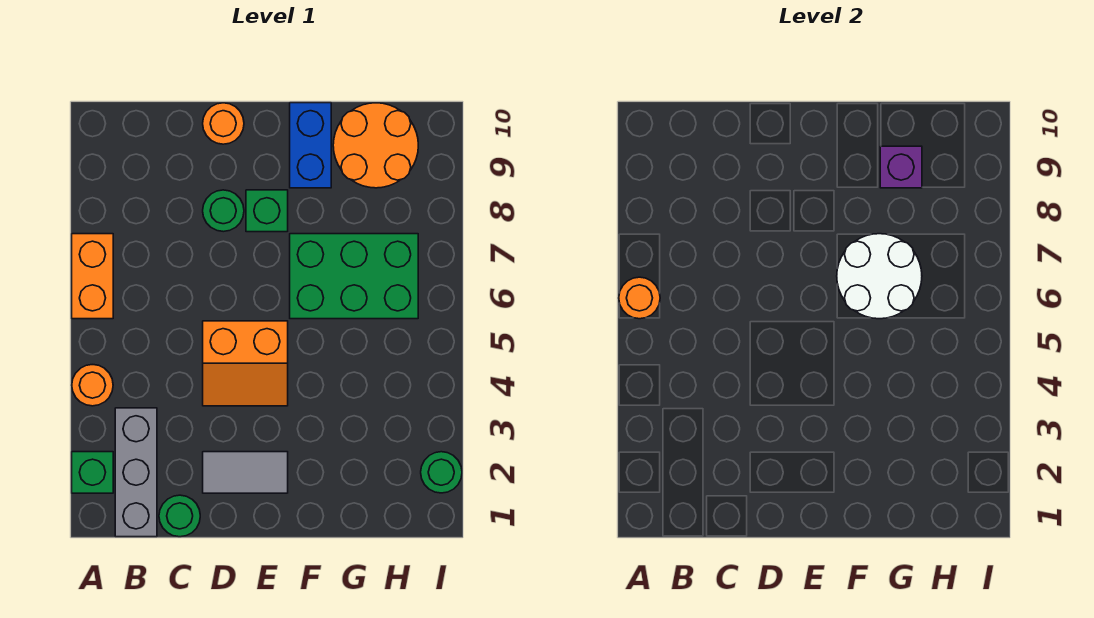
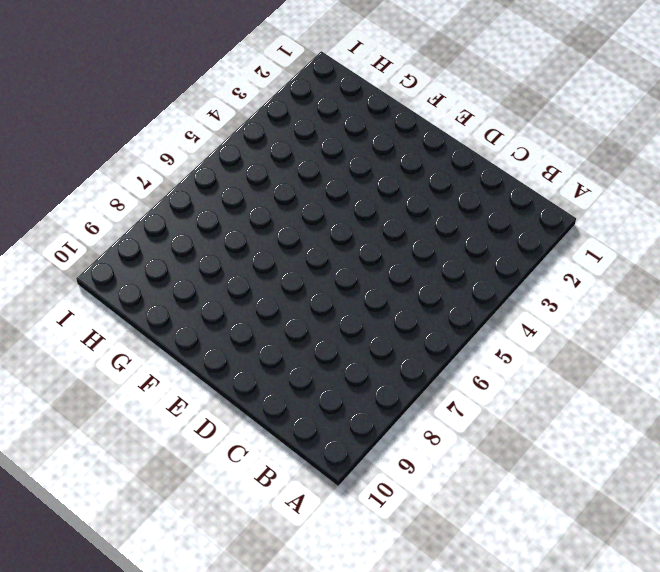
none -> green 1x1 brick [72,452,113,493]
none -> orange 1x1 round brick [72,365,113,406]
none -> orange 1x2 brick [72,234,113,319]

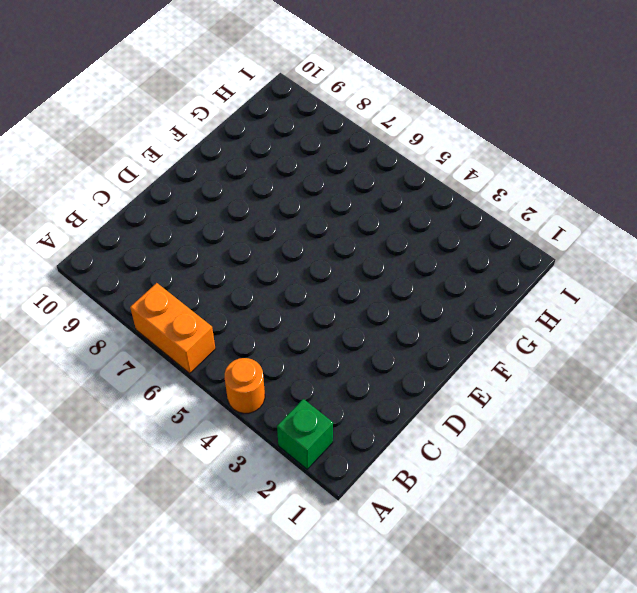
none -> grey 1x3 brick [115,408,157,537]
none -> green 1x1 round brick [159,495,200,537]
none -> grey 1x2 tile [203,452,288,493]

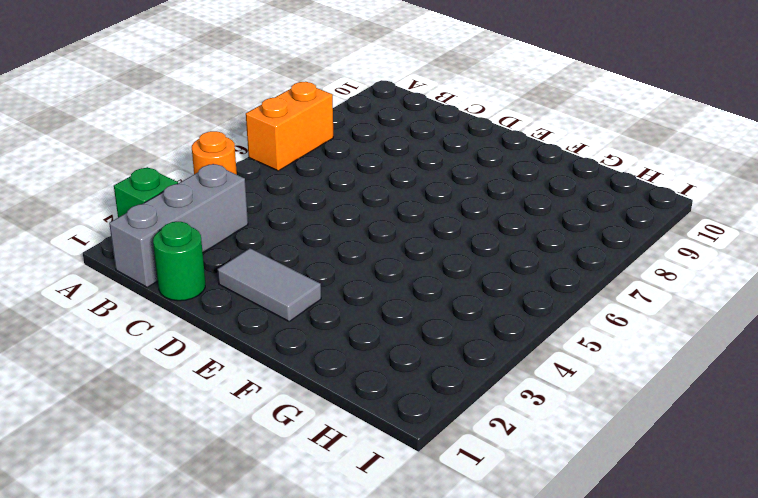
none -> orange 2x2 slope [203,321,288,406]
none -> green 1x1 round brick [203,190,244,232]
none -> orange 1x1 round brick [203,103,244,144]

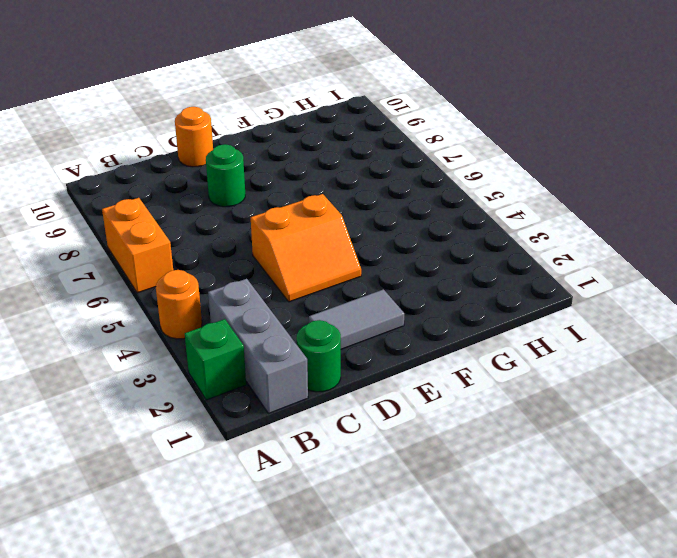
none -> green 1x1 brick [246,190,288,232]
none -> green 2x3 brick [290,234,418,319]
none -> blue 1x2 brick [290,103,331,188]

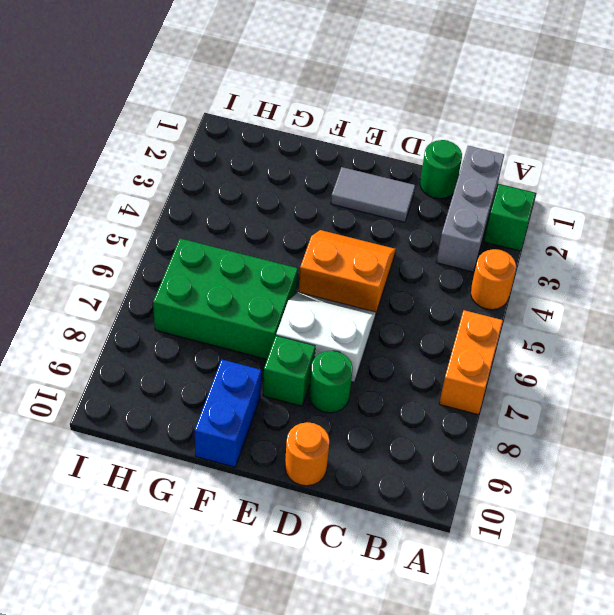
white 2x2 slope [276,292,376,382] -> none
none -> orange 2x2 round brick [333,103,418,188]
none -> green 1x1 round brick [421,452,462,493]
none -> orange 1x1 round brick [619,277,660,319]

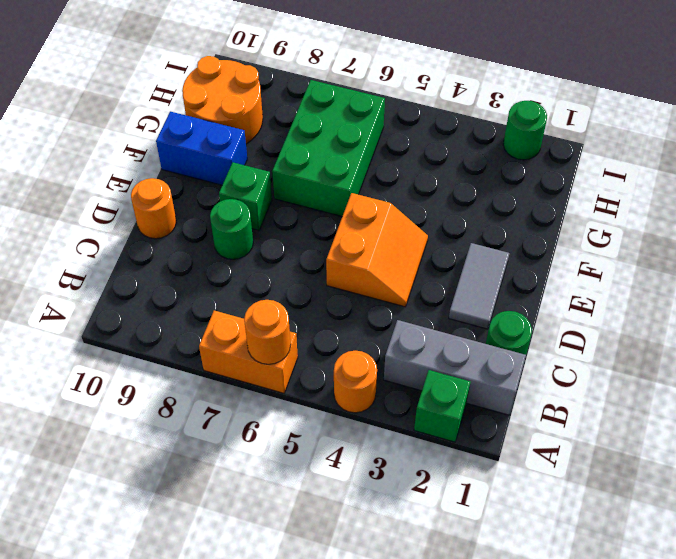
none -> white 2x2 round brick [837,234,922,319]
none -> purple 1x1 brick [880,146,922,188]

